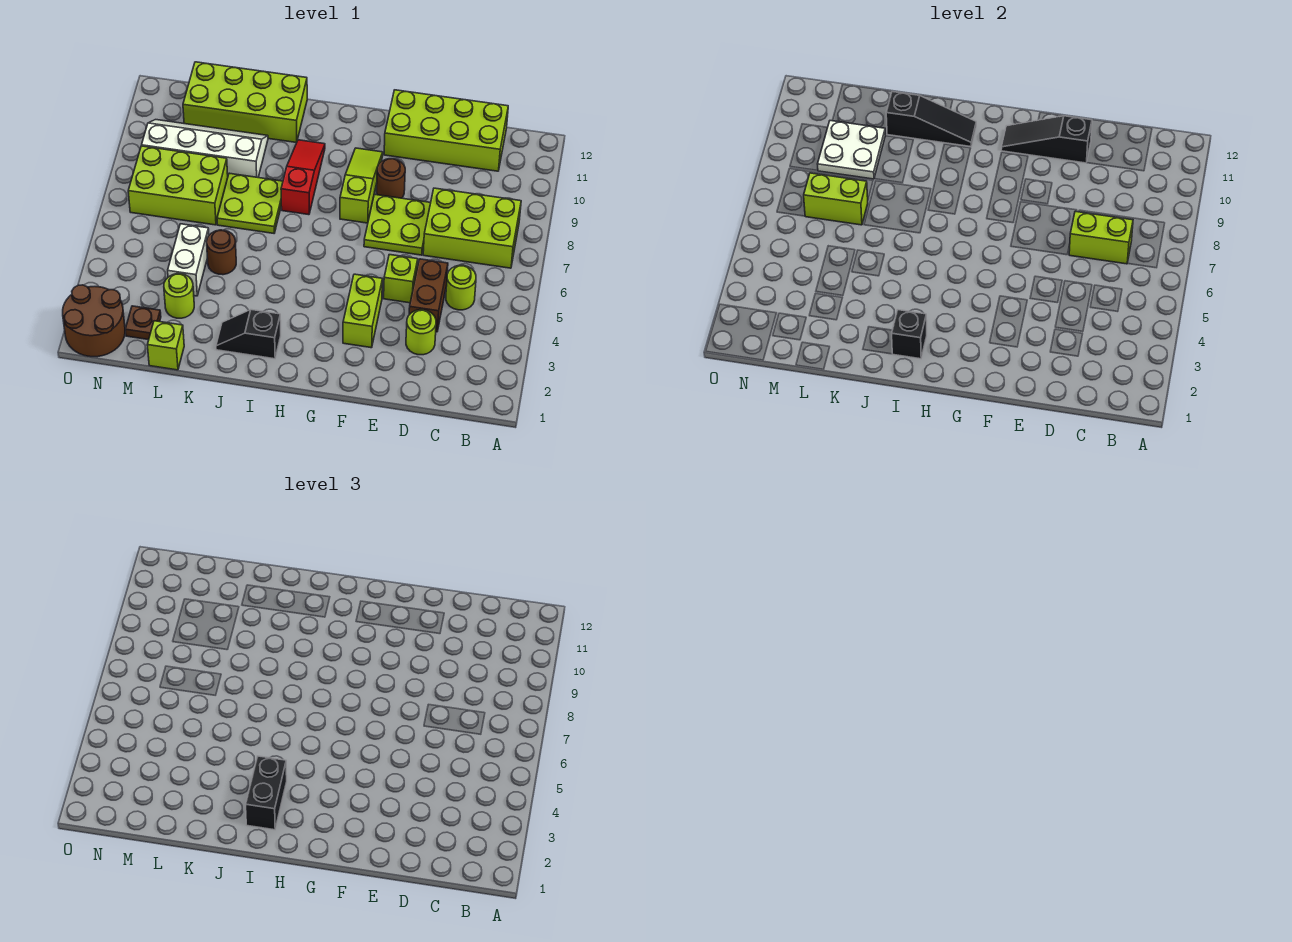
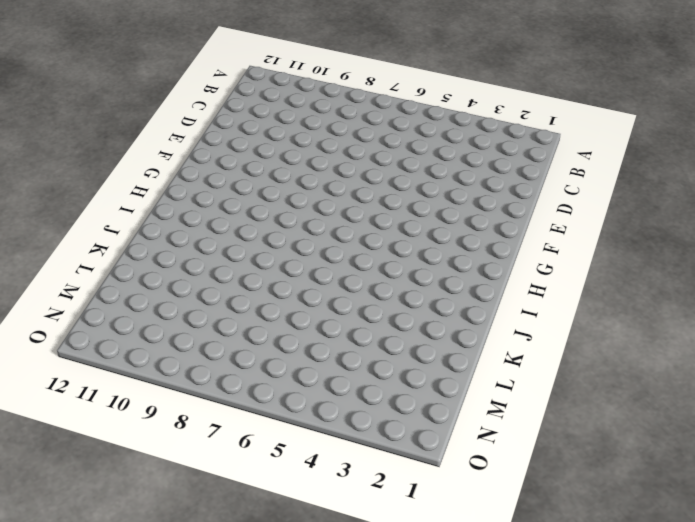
none -> lime 2x3 brick [423,188,521,268]
none -> lime 1x1 round brick [446,265,476,310]
none -> lime 2x4 brick [384,90,508,171]

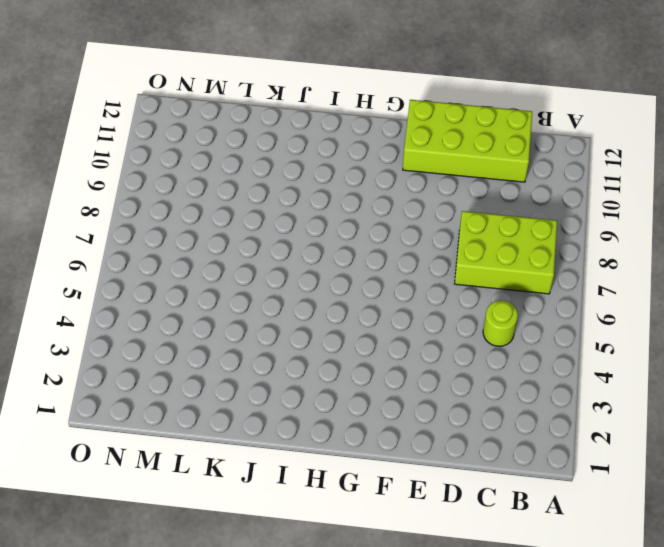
none -> lime 1x1 round brick [406,310,436,355]
none -> brown 1x2 brick [409,259,448,332]
none -> lime 1x1 brick [384,255,418,303]

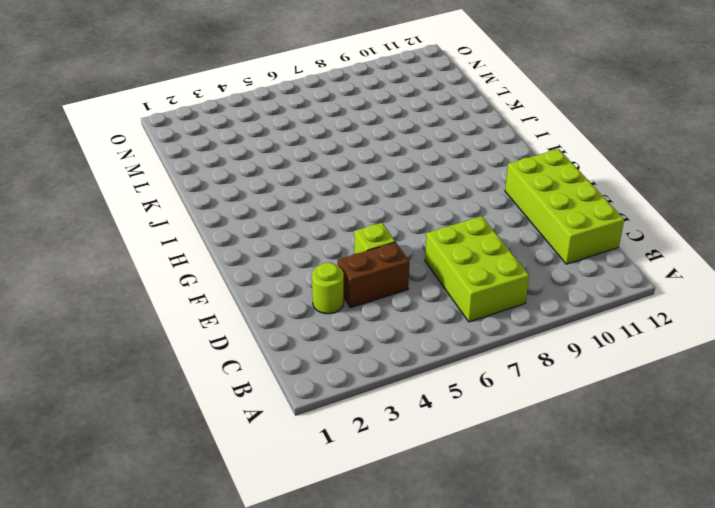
none -> lime 1x1 round brick [446,265,476,310]
none -> lime 2x2 plate [364,194,431,255]
none -> lime 1x2 brick [343,274,382,348]

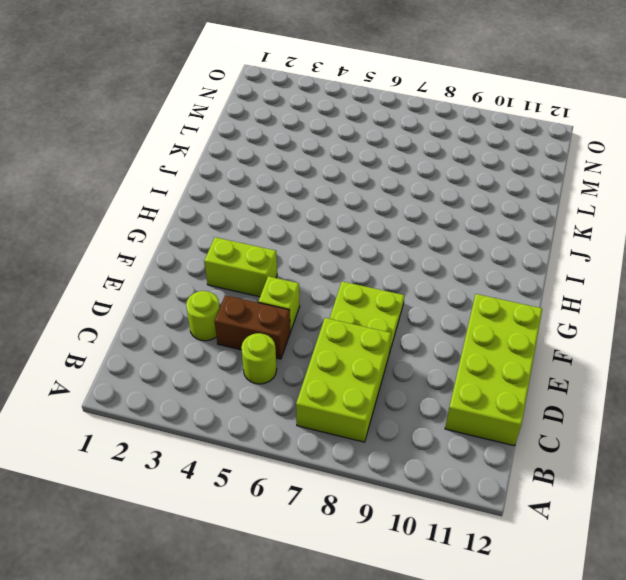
none -> brown 1x1 round brick [377,159,405,198]
none -> lime 1x3 slope [340,148,383,223]
none -> black 1x2 slope [216,310,281,359]

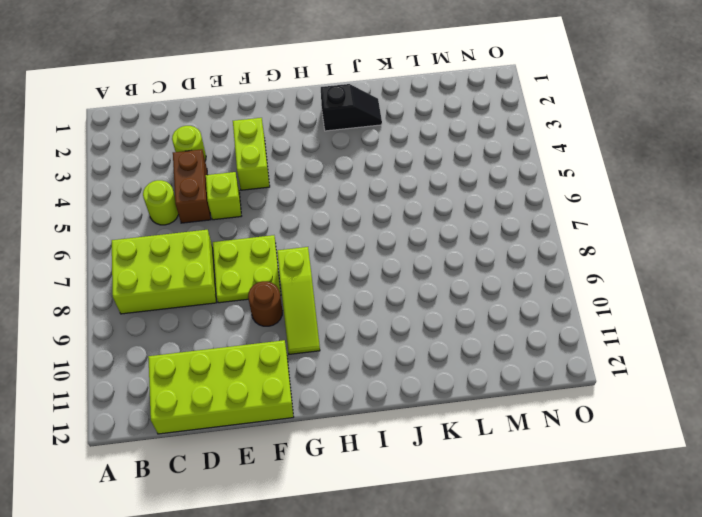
none -> red 1x3 slope [281,140,325,215]
none -> lime 2x2 plate [217,173,283,233]
none -> lime 2x4 brick [183,62,307,143]

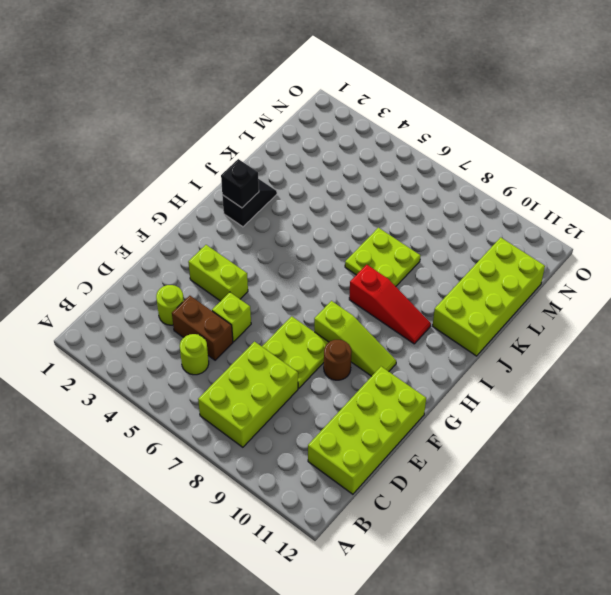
none -> brown 1x1 round brick [207,230,236,275]
none -> white 2x4 slope [142,120,268,177]
none -> lime 1x1 brick [147,321,184,370]

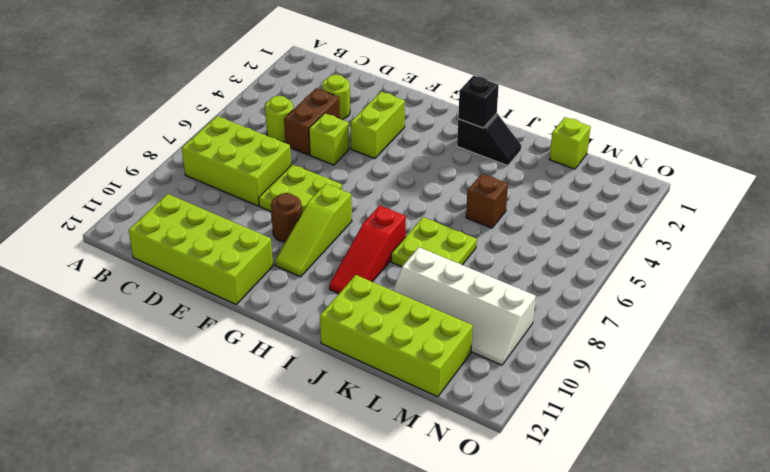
brown 1x1 brick [466,174,508,228] -> brown 1x1 round brick [207,230,236,275]
none -> lime 1x1 round brick [164,274,194,318]
none -> white 1x2 brick [168,224,209,296]
none -> lime 2x3 brick [128,146,228,225]

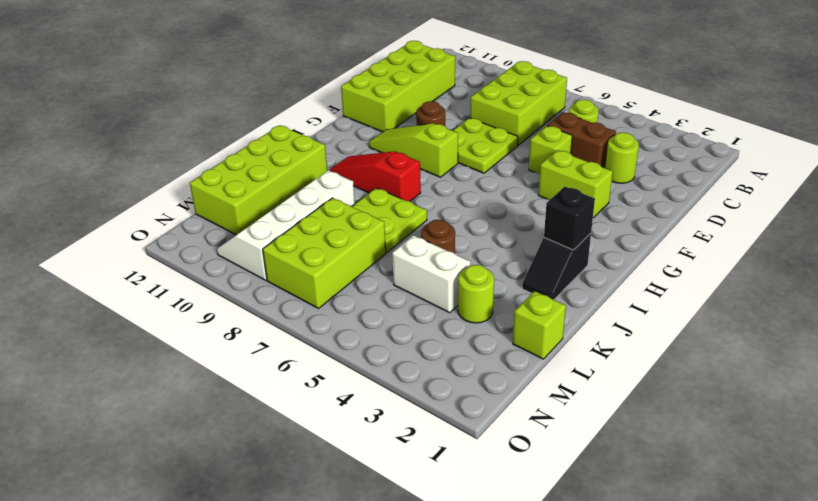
none -> brown 1x1 plate [125,306,161,340]
none -> brown 2x2 round brick [63,285,125,357]
none -> lime 1x2 brick [1069,211,1133,264]

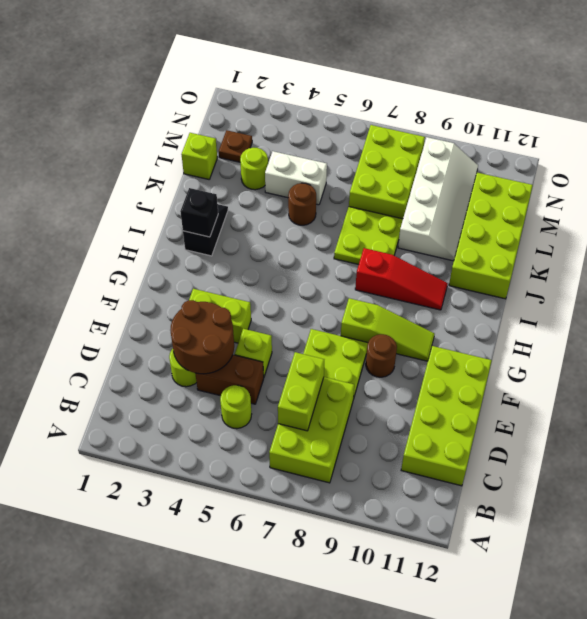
brown 2x2 round brick [170,300,234,374] -> brown 2x2 round brick moved to [63,285,125,357]
none -> black 1x3 slope [1001,116,1092,163]
none -> black 1x3 slope [886,92,976,147]
none -> lime 1x2 brick [804,173,868,225]

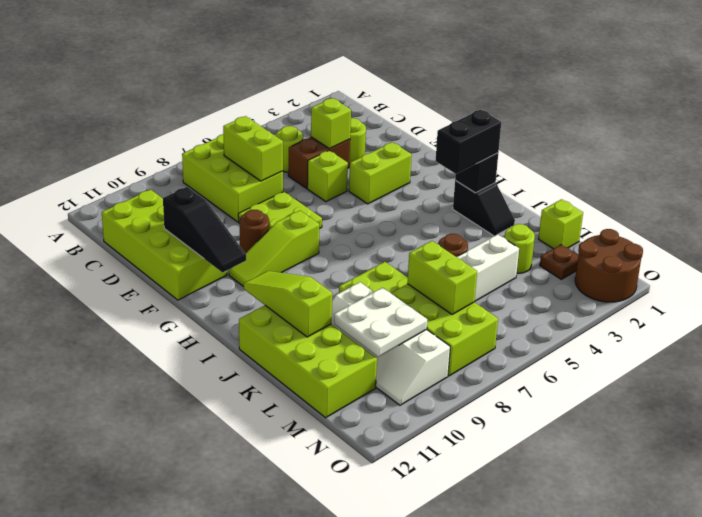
lime 1x1 brick [311,98,351,149] -> none
lime 1x3 slope [244,271,332,337] -> black 1x3 slope [886,92,976,147]
none -> red 1x3 slope [281,140,325,215]

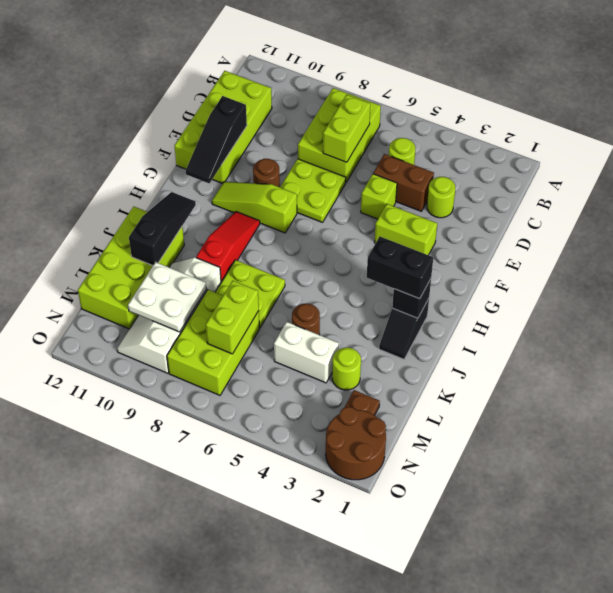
red 1x3 slope [196,212,260,282] -> red 1x3 slope turned to [281,140,325,215]
none -> lime 1x1 brick [147,321,184,370]

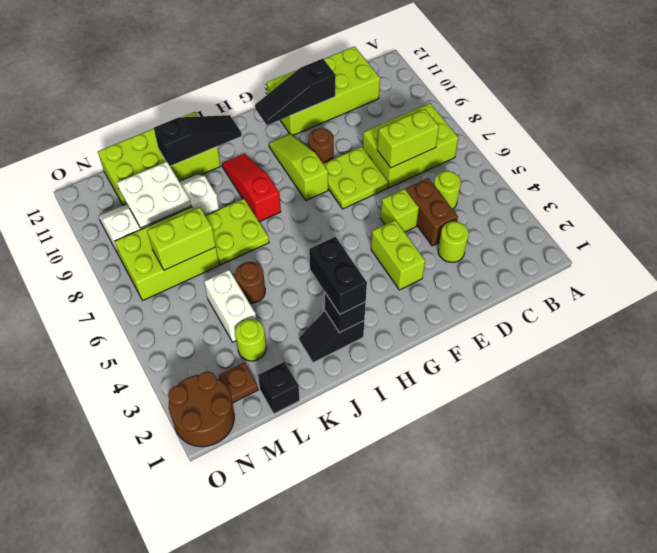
black 1x1 brick [258,362,300,414] -> lime 1x1 brick [147,321,184,370]

